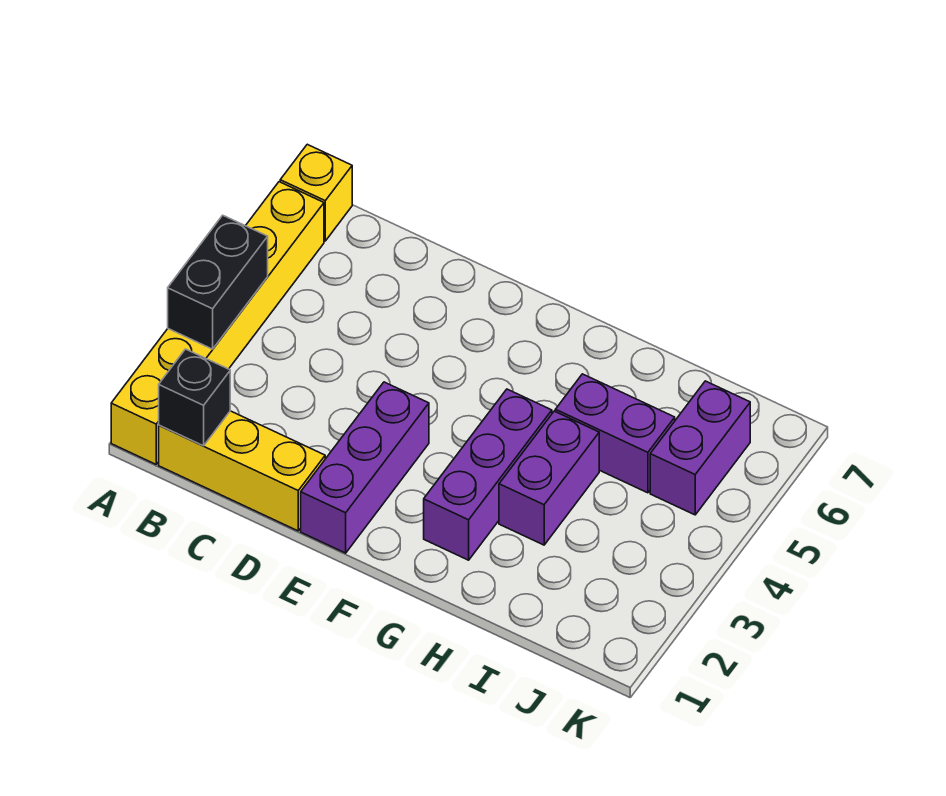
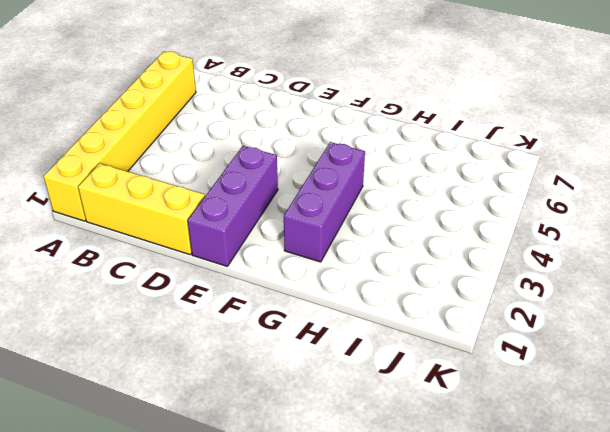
none -> yellow 1x1 brick [280,144,352,241]
none -> purple 1x2 brick [499,411,599,545]

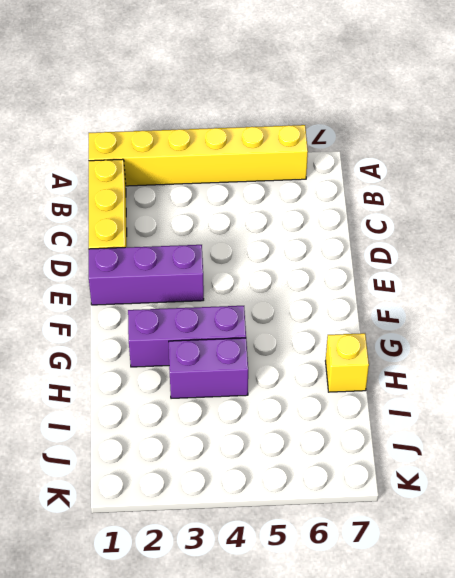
yellow 1x1 brick [326,333,369,392] -> yellow 1x1 brick moved to [280,144,352,241]
none -> purple 1x2 brick [555,374,675,493]
none -> purple 1x2 brick [650,381,750,515]

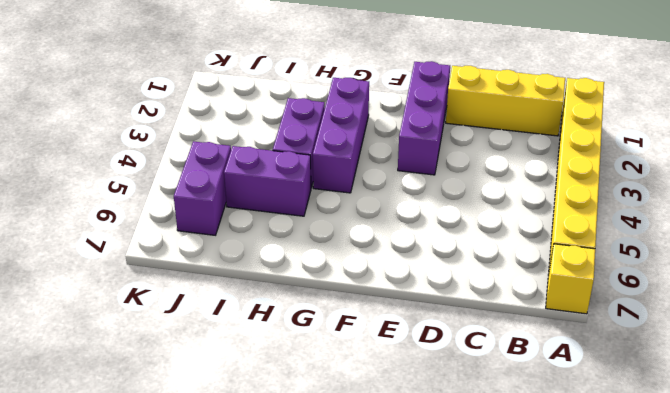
none -> black 1x2 brick [168,215,268,349]
none -> black 1x1 brick [159,349,230,446]

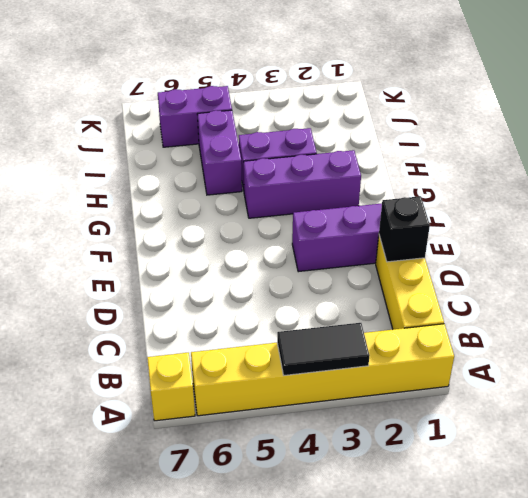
black 1x2 tile [277,323,369,376] -> black 1x2 brick [168,215,268,349]
black 1x1 brick [379,196,430,262] -> black 1x1 brick moved to [159,349,230,446]

